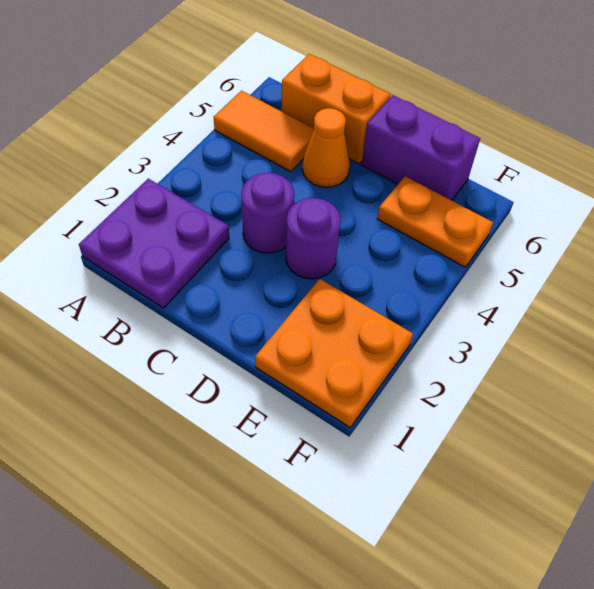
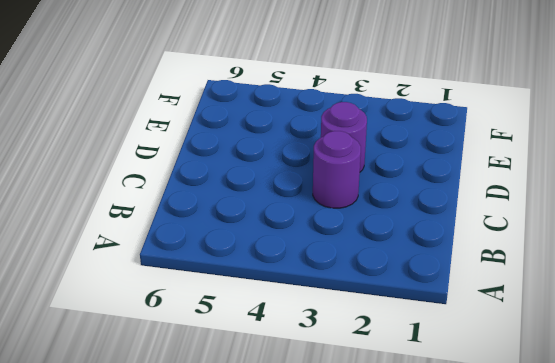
none -> purple 2x2 plate [79,179,229,308]
none -> orange 1x2 tile [214,91,314,172]

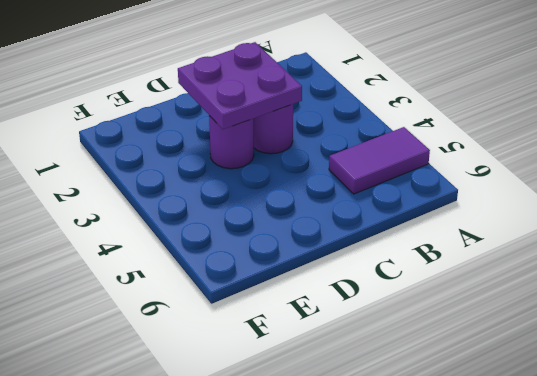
purple 1x2 tile [329,127,430,194] -> orange 1x2 tile [214,91,314,172]
purple 2x2 plate [178,42,302,129] -> purple 2x2 plate moved to [79,179,229,308]
none -> orange 1x2 brick [282,54,391,164]
none -> orange 1x1 cone [302,108,350,187]

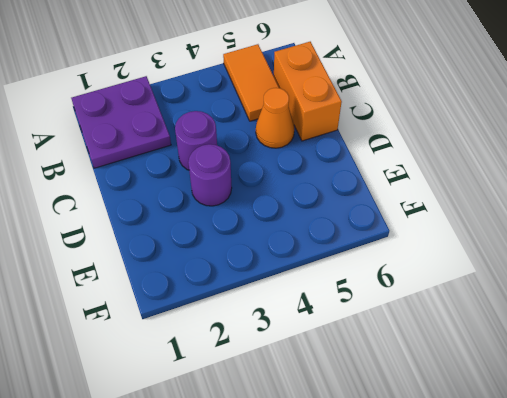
none -> purple 1x2 brick [361,95,480,200]
none -> orange 2x2 plate [255,279,413,428]

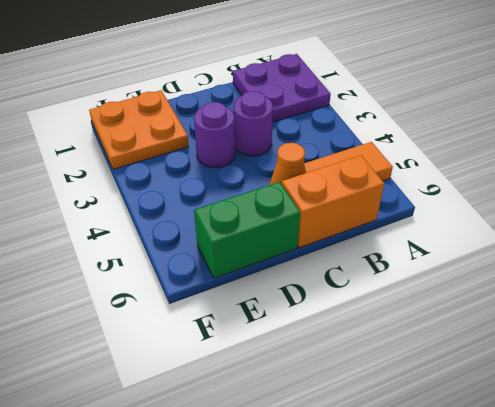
green 1x2 brick [194,182,300,278] -> purple 1x2 brick [361,95,480,200]
none -> orange 1x2 plate [377,176,493,267]

